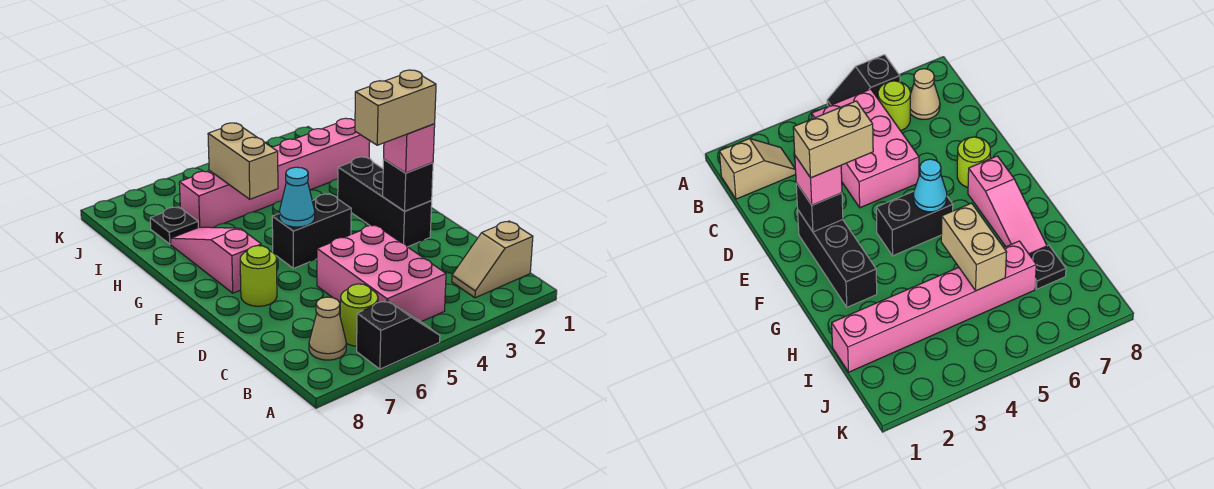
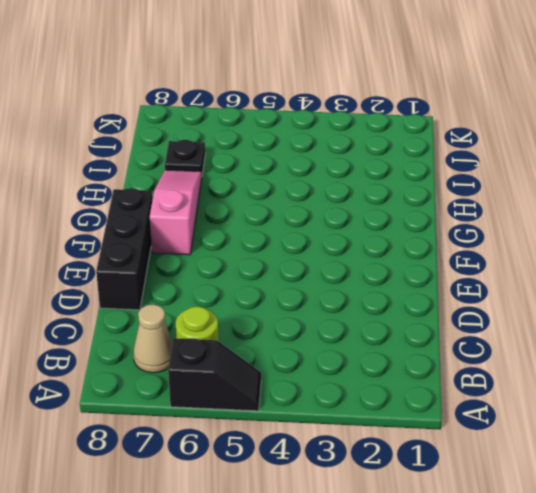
black 1x3 brick [96,188,153,310] -> black 1x3 brick moved to [338,157,432,247]
none -> tan 1x2 slope [452,221,533,298]
none -> pink 2x3 brick [317,225,446,322]
none -> lime 1x1 round brick [240,246,277,306]

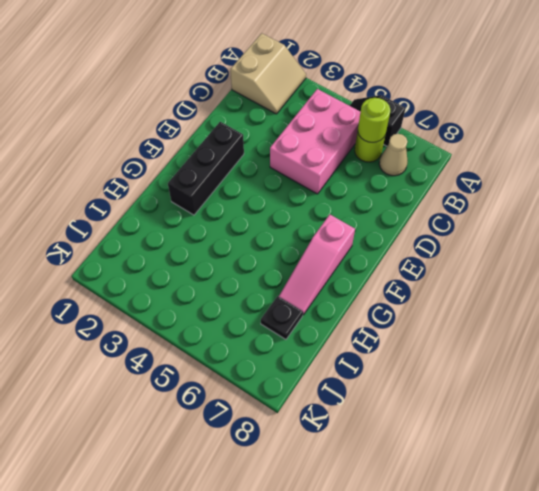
tan 2x2 slope [231,33,306,114] -> tan 1x2 slope [452,221,533,298]
lime 1x1 round brick [358,98,390,143] -> lime 1x1 round brick moved to [240,246,277,306]
none -> black 1x2 brick [272,194,351,268]
none -> pink 1x6 brick [179,118,370,228]
none -> black 1x1 brick [383,159,433,211]

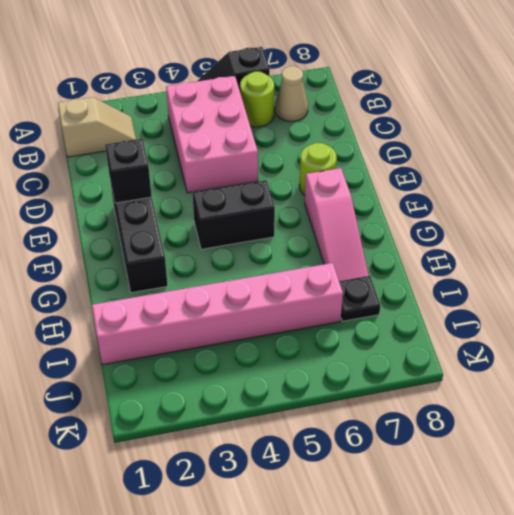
none -> cyan 1x1 cone [279,167,315,227]
none -> tan 1x2 brick [208,123,278,199]
none -> pink 1x1 brick [384,124,435,173]

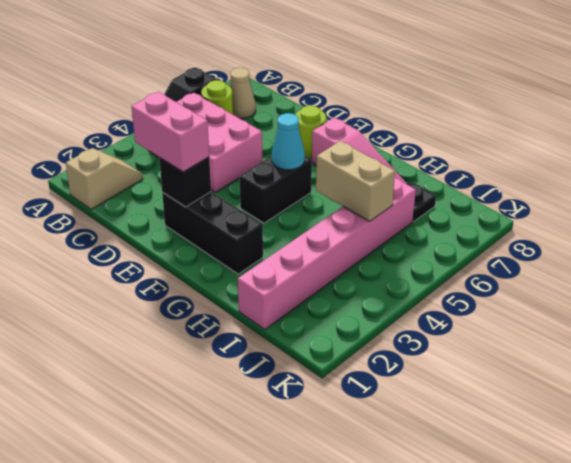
pink 1x2 brick [132,92,209,172] -> pink 1x1 brick [384,124,435,173]
none -> tan 1x2 brick [355,70,436,145]

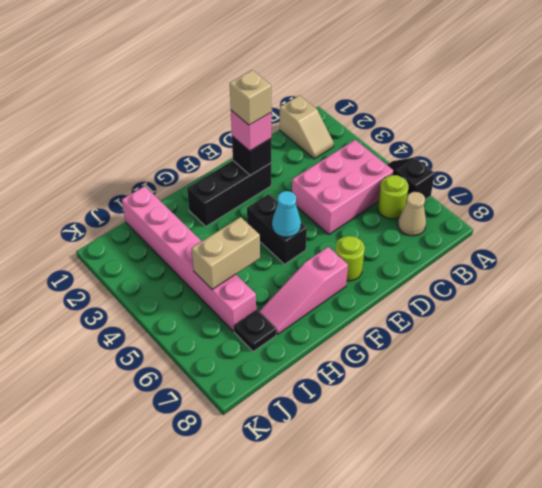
tan 1x1 brick [230,70,271,125] -> tan 1x2 brick [355,70,436,145]

